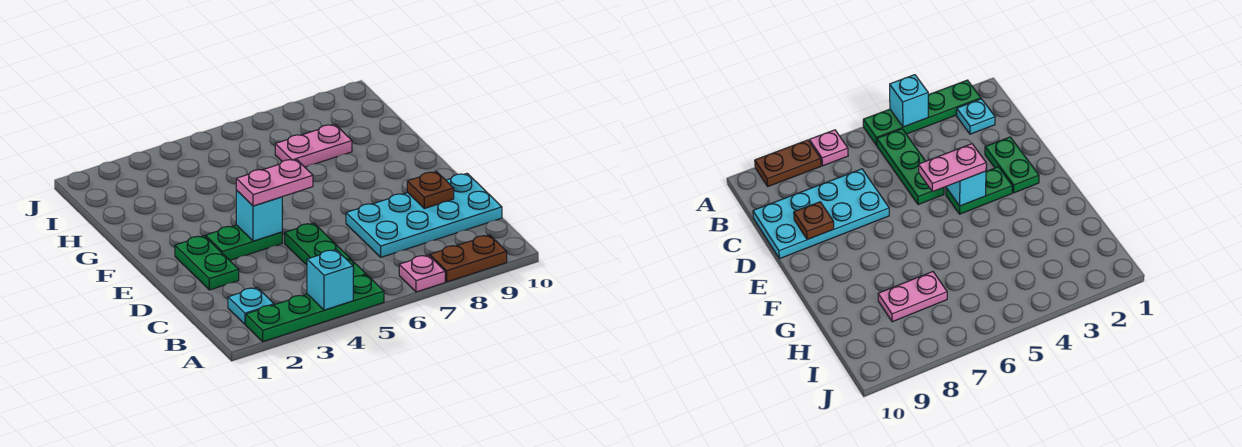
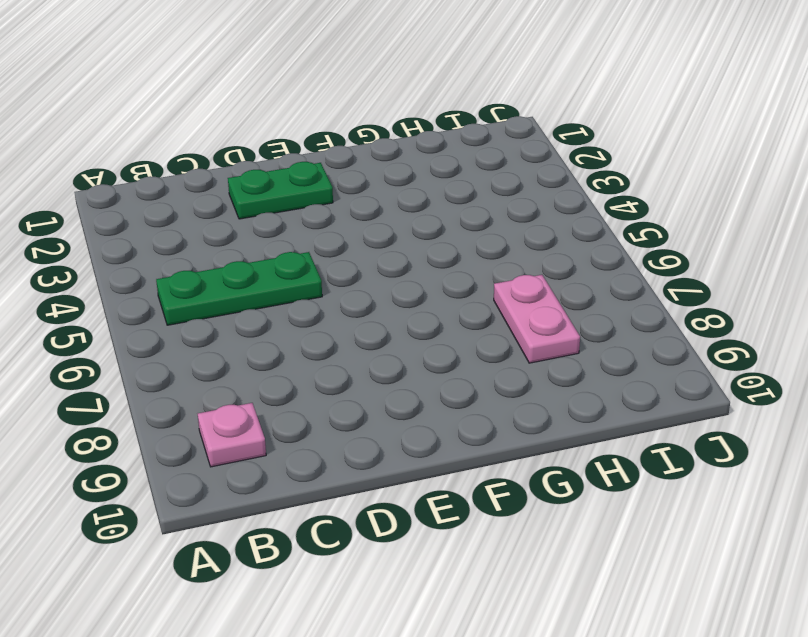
pink 1x1 plate [198,403,266,467] -> pink 1x1 plate moved to [399,255,445,292]
none -> green 1x4 plate [246,275,384,342]
none -> brown 1x2 plate [430,235,507,282]
none -> cyan 1x1 plate [228,288,274,324]

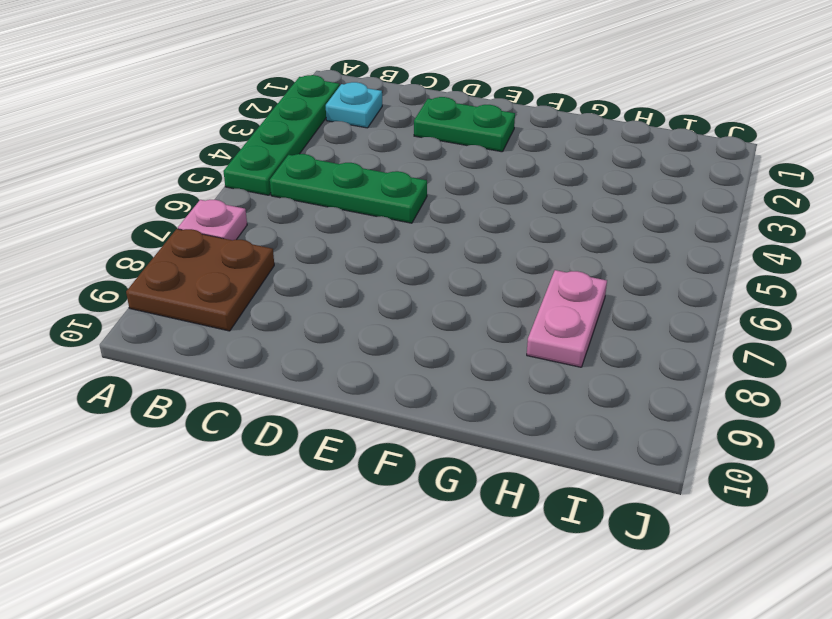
brown 2x2 plate [126,229,274,331] -> brown 1x2 plate [430,235,507,282]
none -> cyan 2x4 plate [346,173,502,257]
none -> green 1x2 plate [206,225,282,260]
none -> cyan 1x1 brick [307,250,353,310]

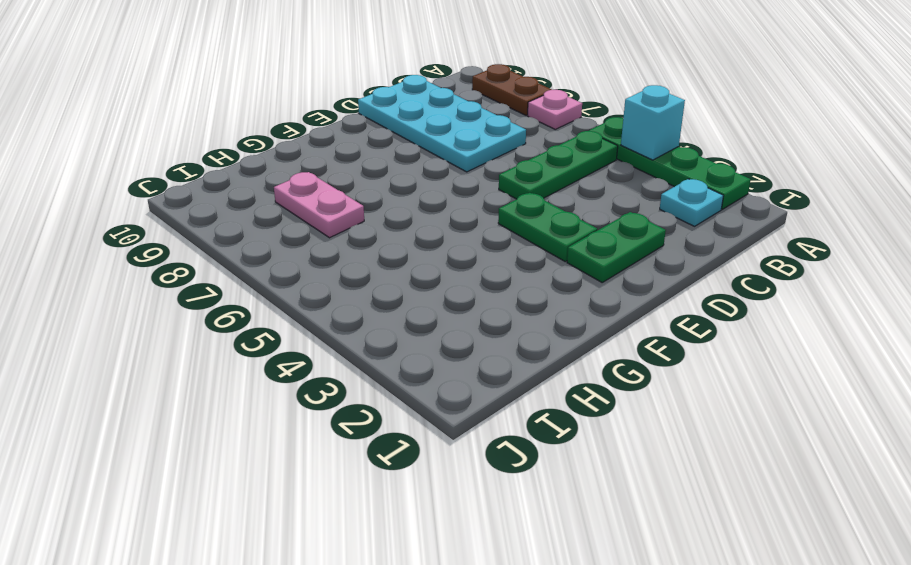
none -> brown 1x1 plate [407,172,454,209]
none -> cyan 1x1 brick [236,190,282,241]
none -> pink 1x2 plate [236,159,313,206]

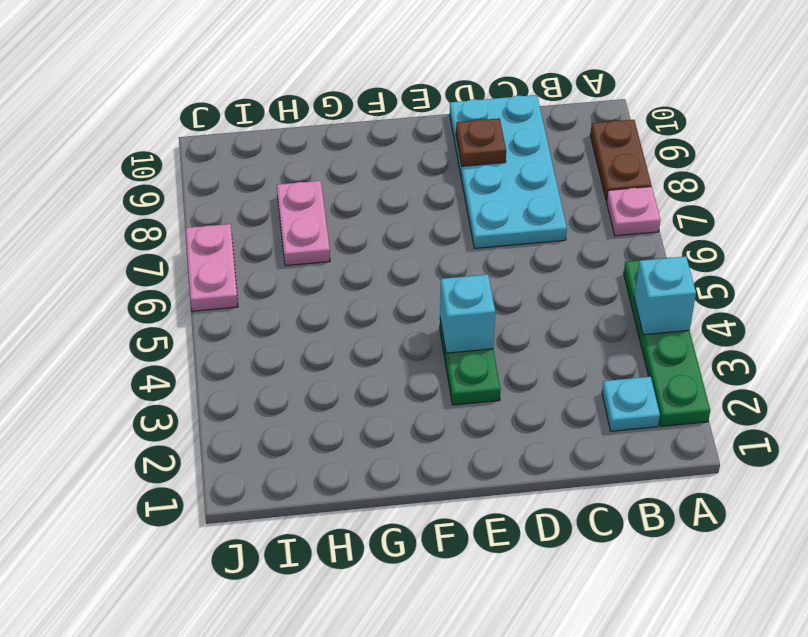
pink 1x2 plate [185,224,238,311] -> pink 1x2 plate moved to [236,159,313,206]
none -> green 1x3 plate [285,223,366,277]
none -> green 1x2 plate [175,236,239,290]

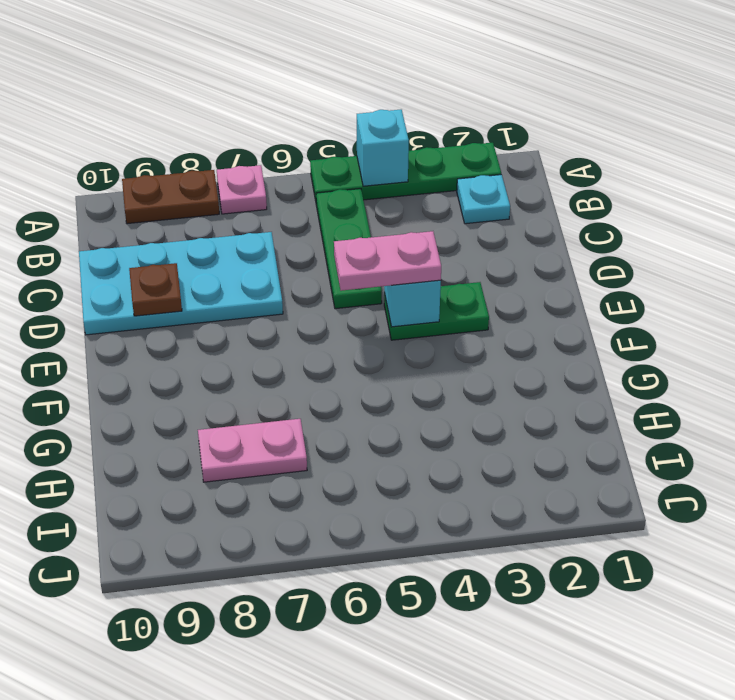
none -> green 1x2 plate [175,236,239,290]

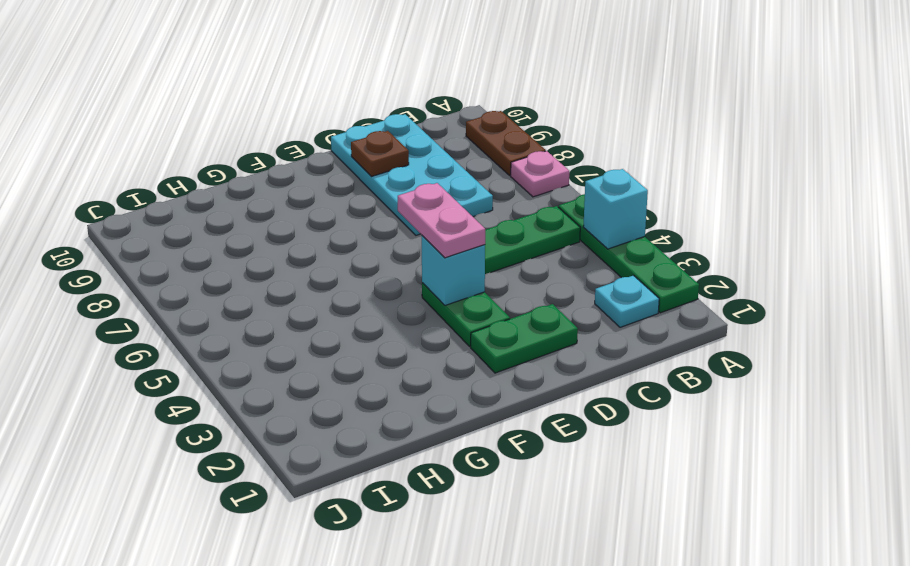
none -> pink 1x2 plate [275,124,352,167]

